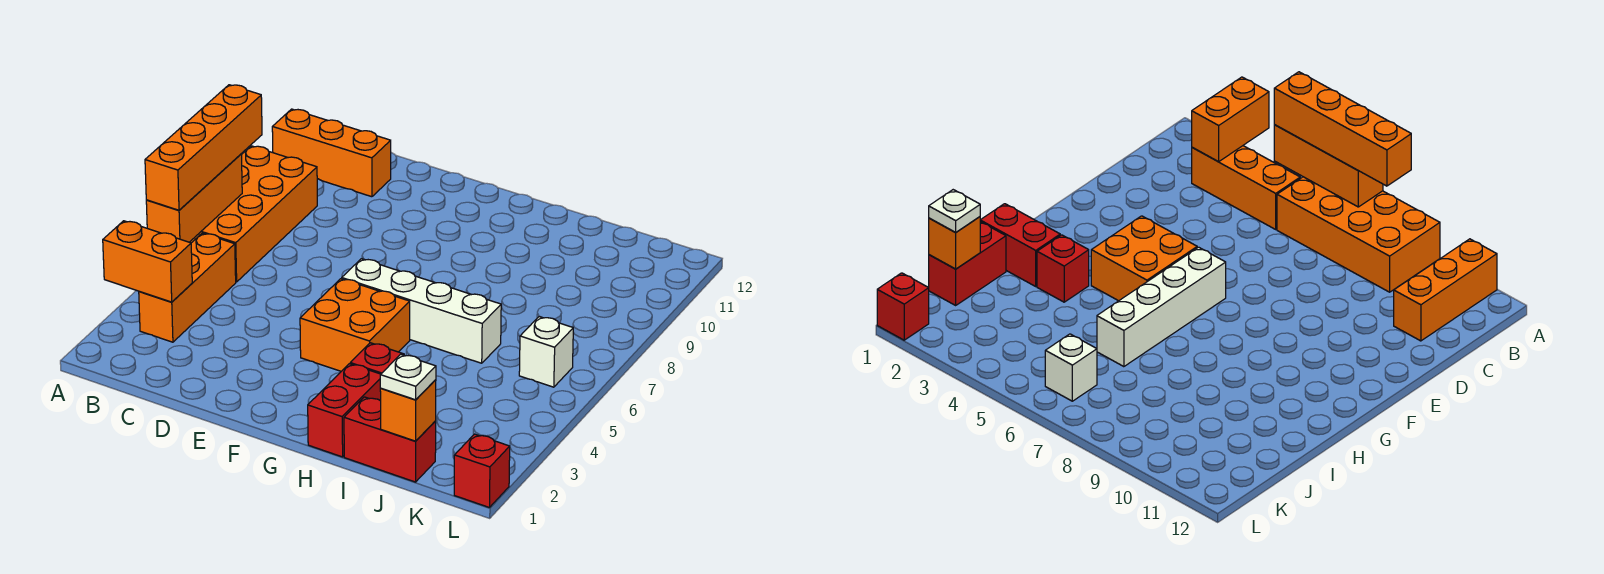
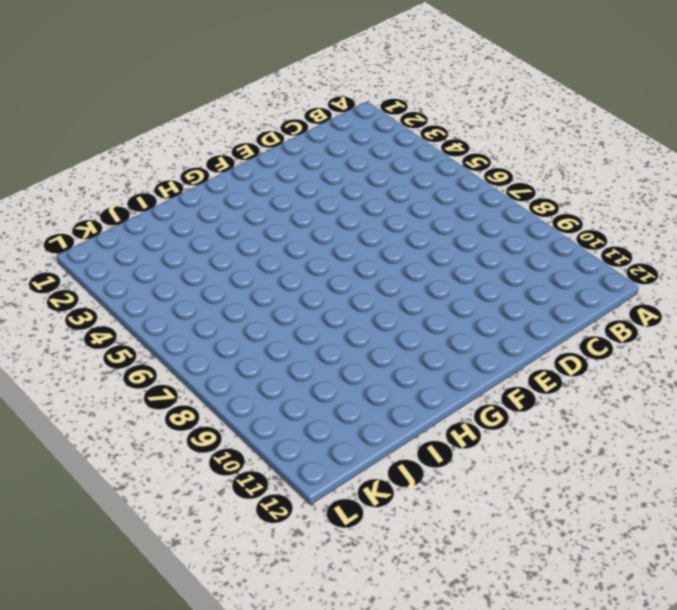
none -> orange 2x4 brick [190,146,317,282]
none -> orange 1x3 brick [272,109,391,197]
none -> orange 1x3 brick [139,233,236,342]

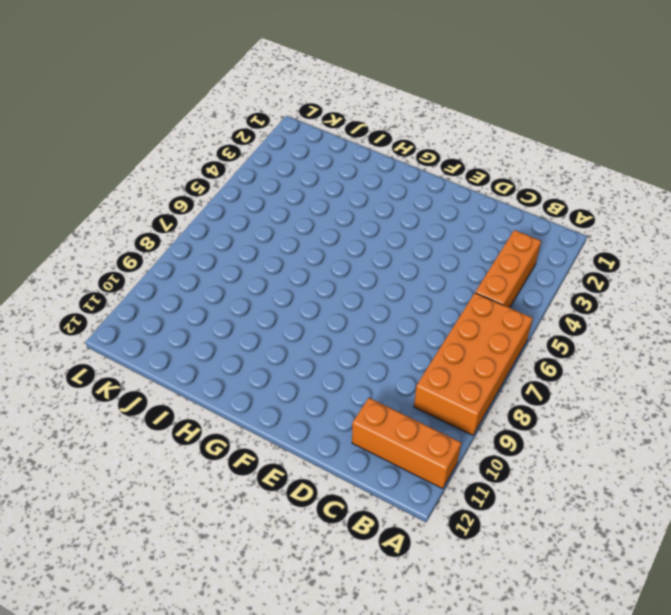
none -> orange 2x2 brick [300,279,410,371]
none -> white 1x4 brick [342,259,501,363]
none -> red 1x2 brick [308,364,381,457]

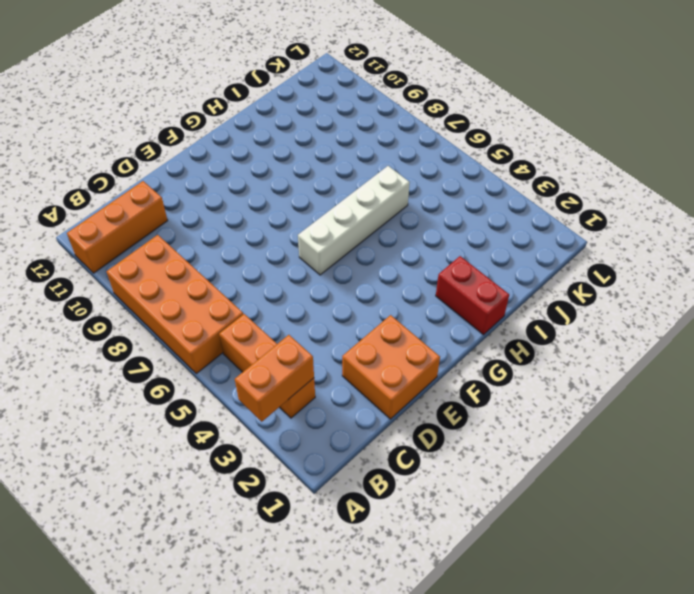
orange 2x2 brick [342,315,440,419] -> orange 2x2 brick moved to [300,279,410,371]
none -> red 1x1 brick [350,343,404,374]
none -> red 1x2 brick [344,397,436,482]
none -> white 1x1 brick [519,317,573,387]

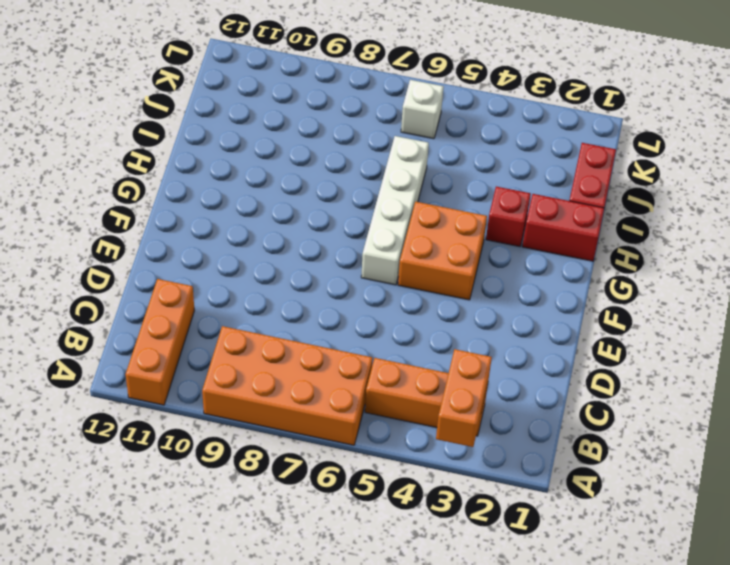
none -> red 1x1 brick [454,434,510,507]
none -> orange 1x3 brick [146,154,242,242]
none -> orange 1x1 brick [380,380,436,441]

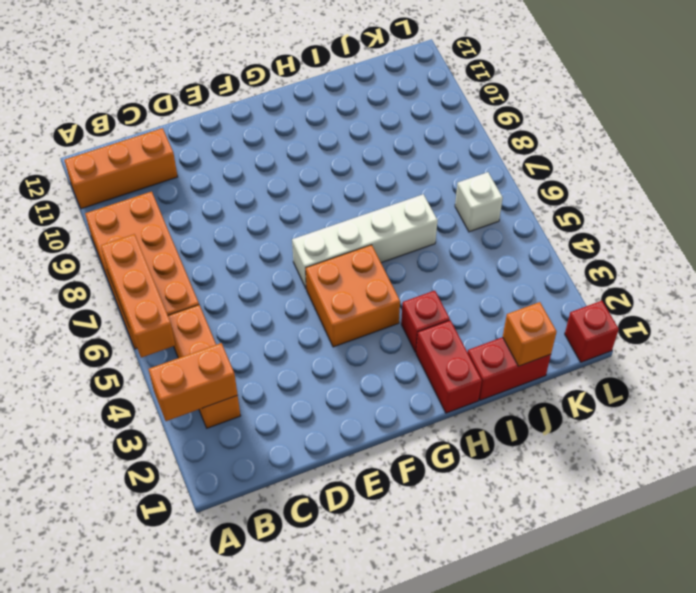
none -> orange 1x4 brick [145,85,262,210]
none -> white 1x1 plate [380,354,436,400]

